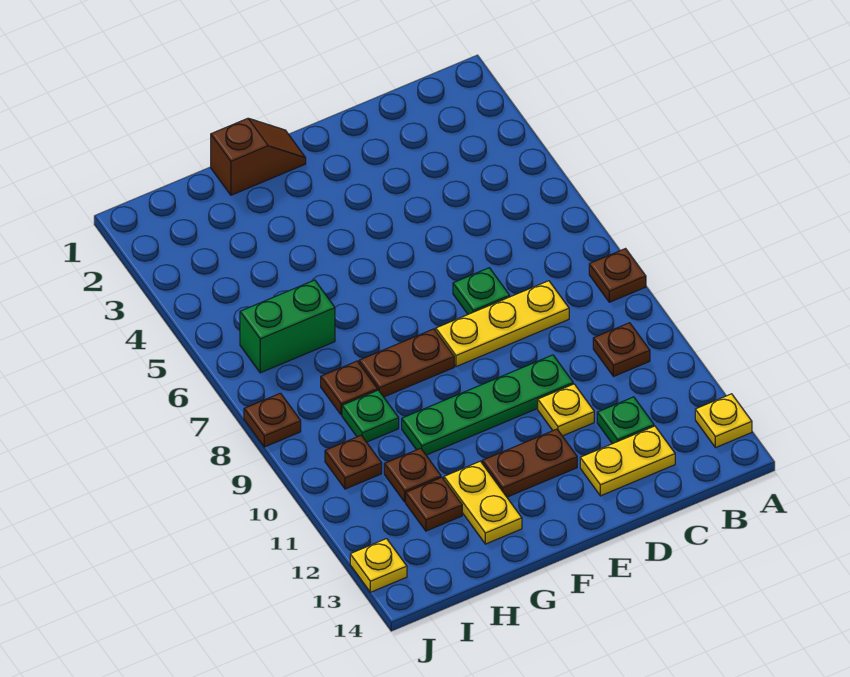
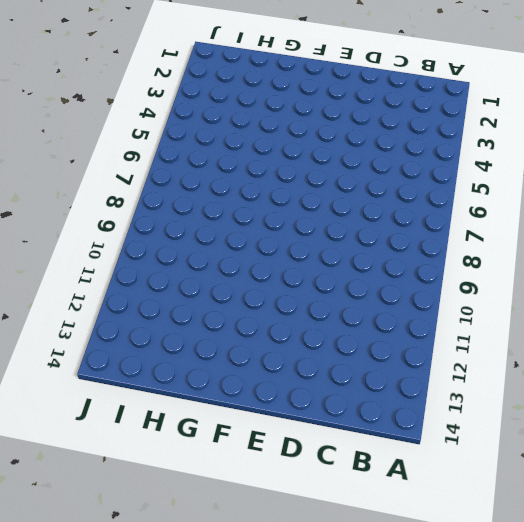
none -> brown 1x1 plate [589,249,646,302]
none -> yellow 1x1 plate [695,394,752,448]
none -> brown 1x1 plate [593,323,650,377]

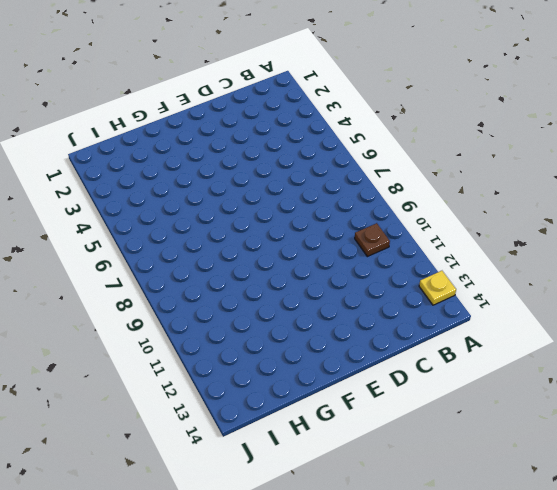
none -> brown 1x1 plate [589,249,646,302]
none -> yellow 1x3 plate [436,281,569,367]
none -> green 1x1 plate [597,397,654,444]

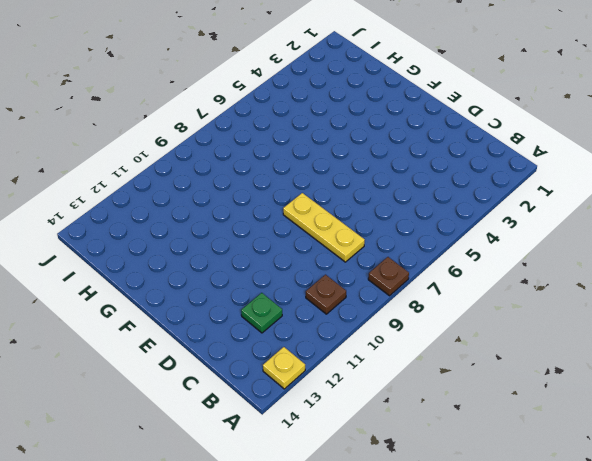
none -> yellow 1x2 plate [580,426,675,496]
none -> green 1x1 plate [453,268,510,314]
none -> green 1x4 plate [402,355,573,455]

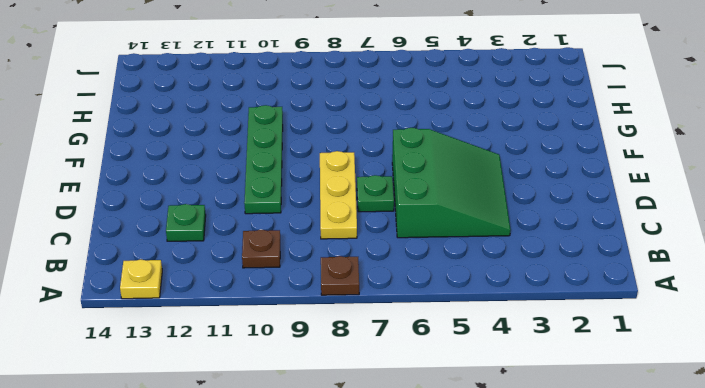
green 3x3 slope [392,128,510,238] -> none
none -> yellow 1x2 plate [580,426,675,496]
none -> yellow 1x1 plate [538,384,594,436]
none -> brown 1x2 plate [482,429,577,497]

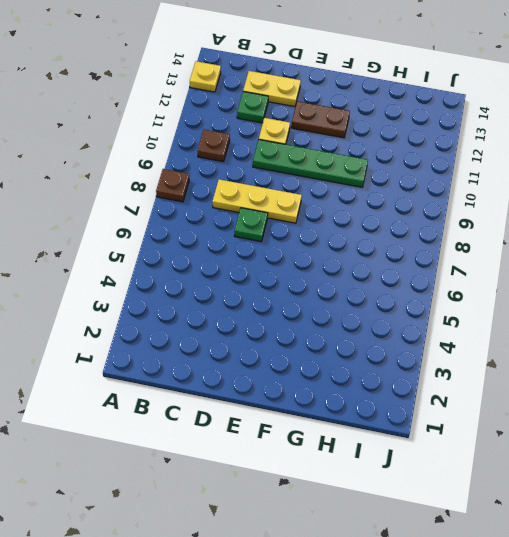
none -> brown 1x2 slope [211,118,306,195]
none -> brown 1x2 plate [359,329,454,397]
none -> yellow 1x2 plate [444,461,522,544]

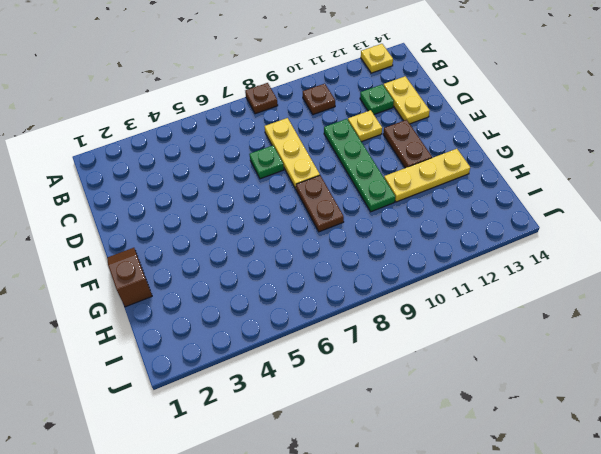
yellow 1x3 plate [384,149,470,202] -> yellow 1x2 plate [444,461,522,544]
none -> green 1x2 brick [240,280,335,373]
none -> brown 1x1 plate [321,361,377,415]
none -> green 1x1 plate [342,390,399,442]

